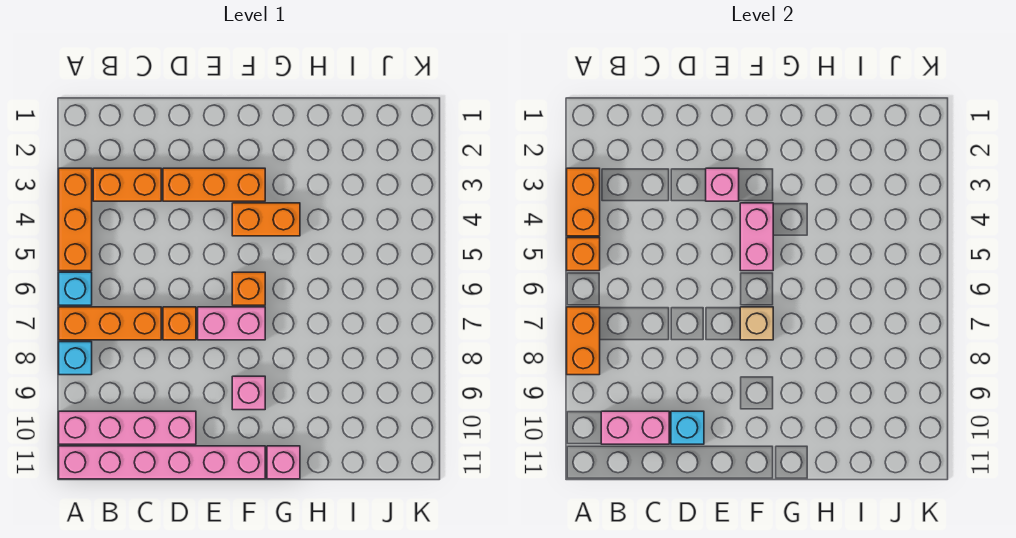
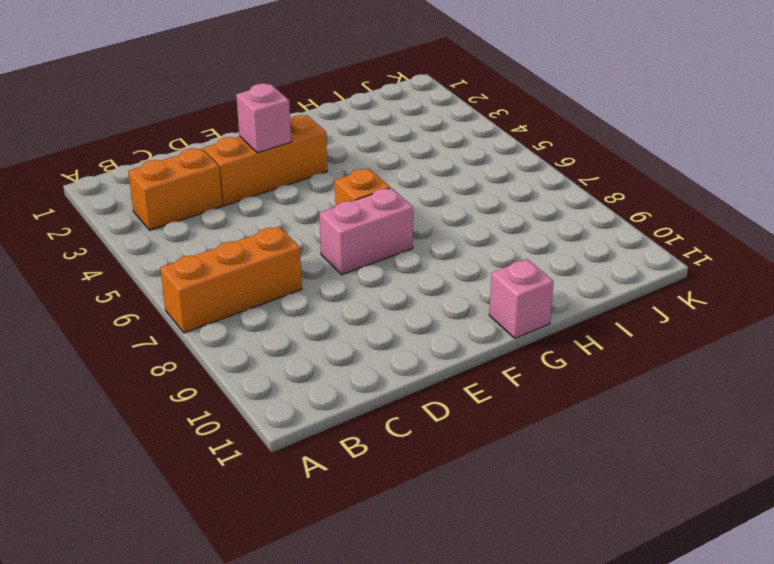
none -> orange 1x3 brick [59,168,92,271]
none -> cyan 1x1 brick [59,272,92,305]
none -> cyan 1x1 brick [59,342,92,375]

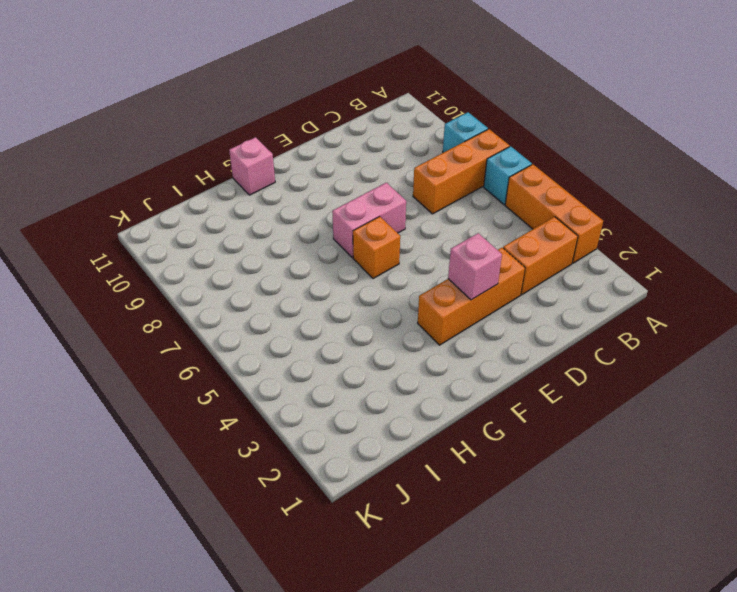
none -> pink 1x4 brick [59,411,196,444]
none -> pink 1x6 brick [59,446,265,479]
none -> orange 1x1 brick [163,307,196,340]

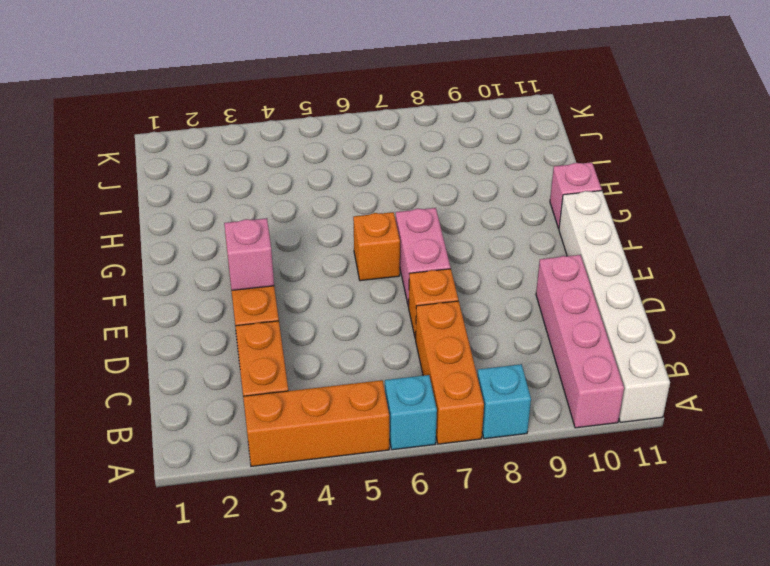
white 1x6 brick [559,191,670,422] -> pink 1x6 brick [59,446,265,479]
none -> orange 1x2 brick [232,203,300,236]
none -> pink 1x1 brick [232,376,265,410]
none -> orange 1x2 brick [567,168,600,236]

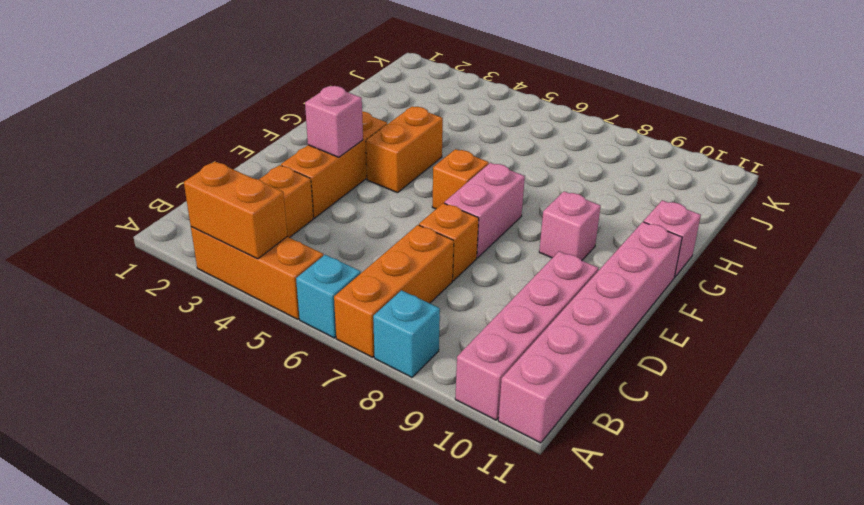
none -> orange 1x1 brick [567,238,600,271]
none -> orange 1x2 brick [567,307,600,375]
none -> pink 1x2 brick [601,411,669,444]

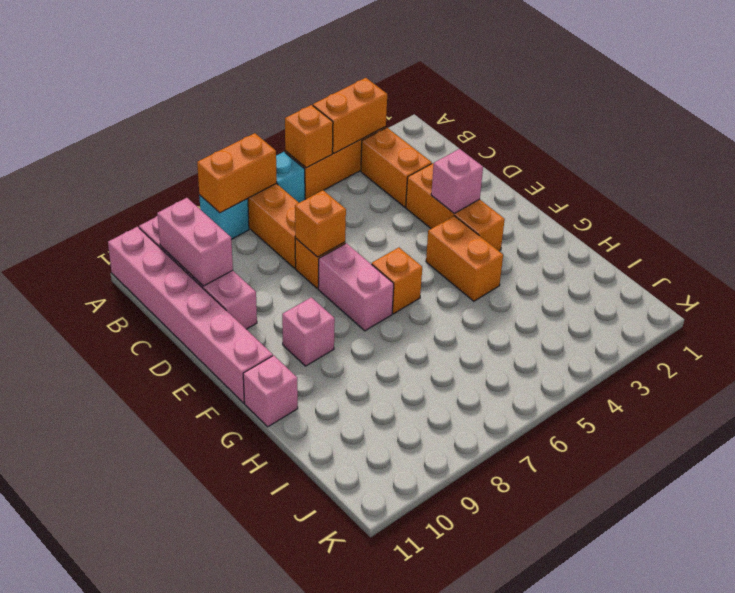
orange 1x1 brick [295,190,346,257] -> none
none -> cyan 1x1 brick [671,411,704,444]
none -> pink 1x2 brick [740,203,773,271]
none -> tan 1x1 brick [740,307,773,340]

